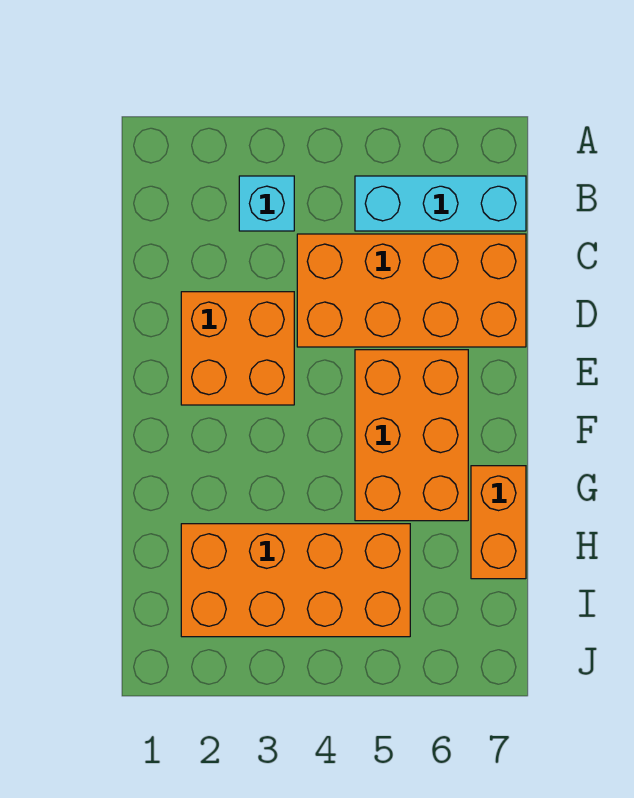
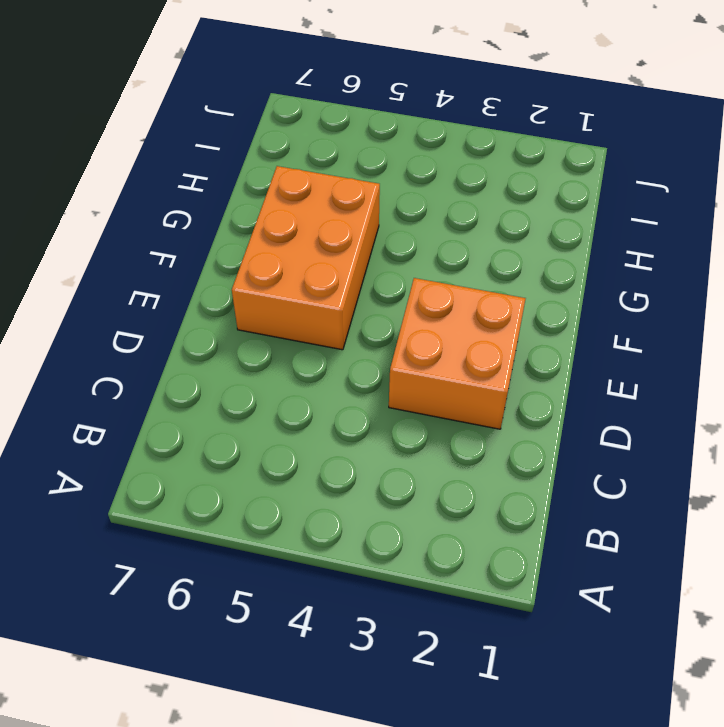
none -> cyan 1x1 brick [239,176,294,231]
none -> cyan 1x3 brick [355,176,526,231]

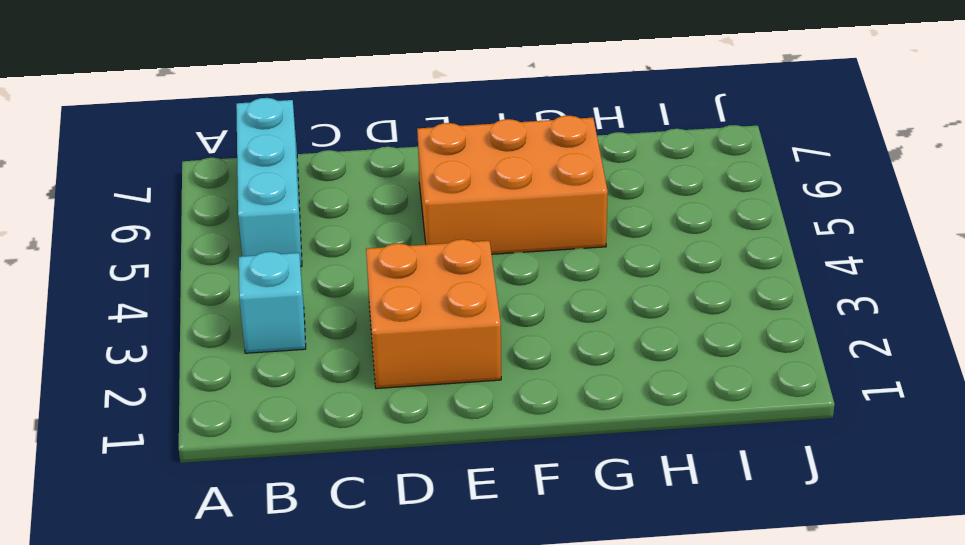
none -> orange 2x4 brick [297,234,526,347]
none -> orange 1x2 brick [471,466,526,579]

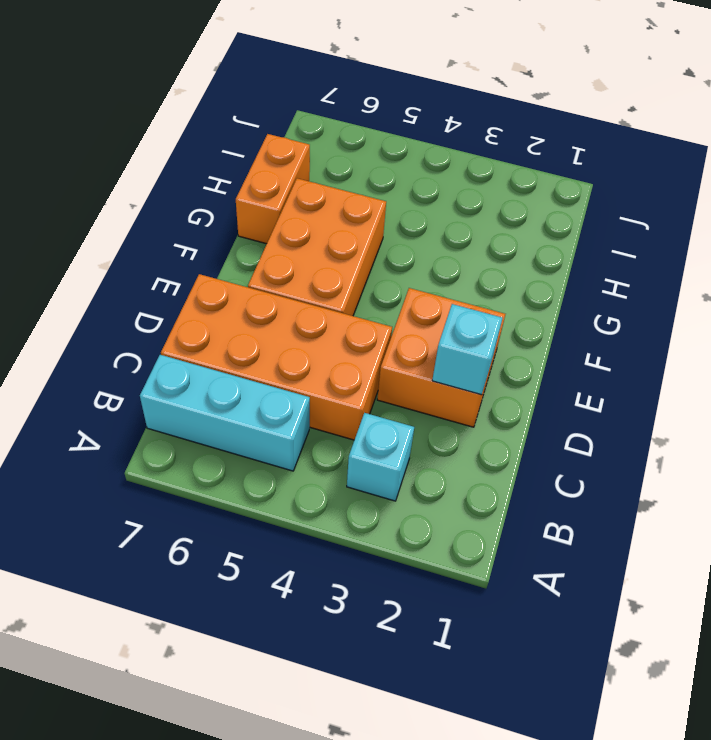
cyan 1x1 brick [432,304,502,395] -> none
none -> orange 2x4 brick [181,524,410,637]

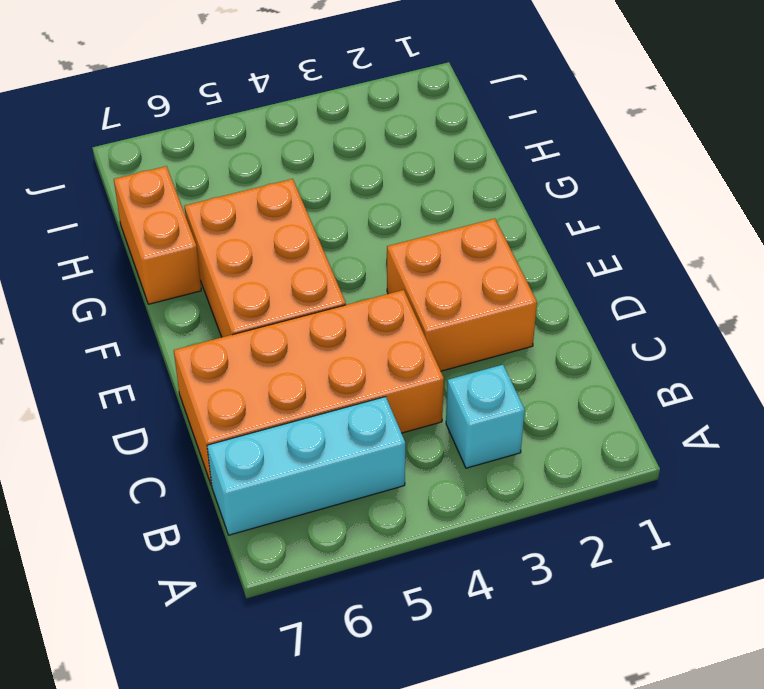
none -> orange 2x4 brick [181,524,410,637]

